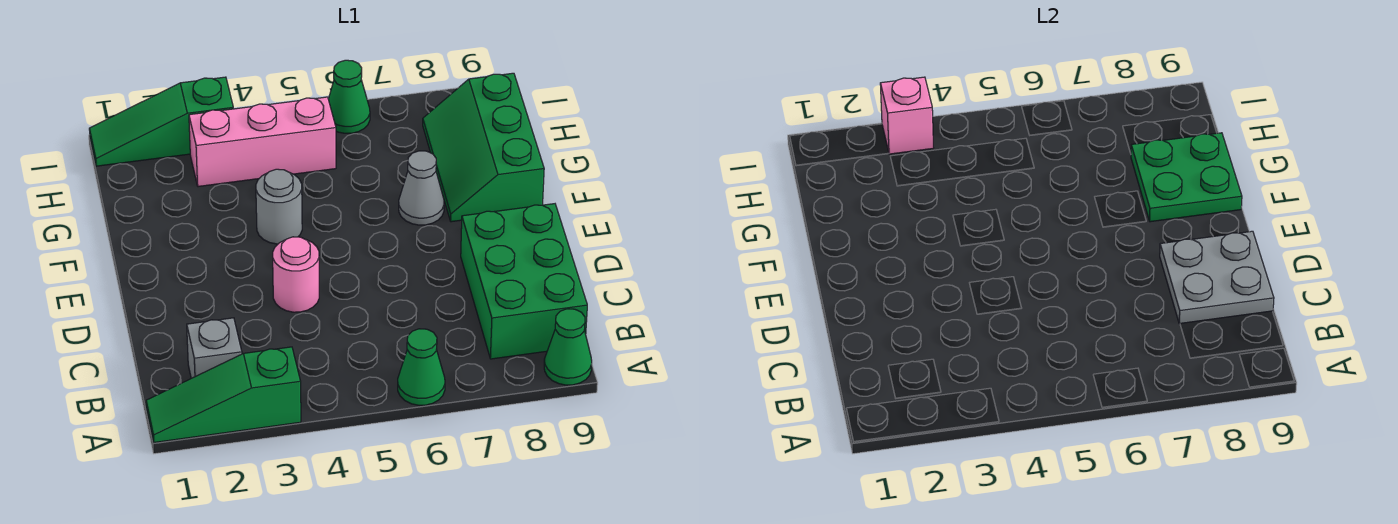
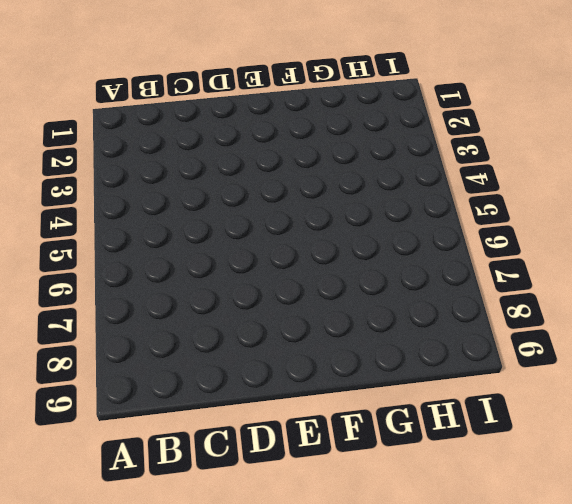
none -> green 1x3 slope [146,347,301,443]
none -> green 1x1 cone [398,329,445,405]
none -> green 1x1 cone [544,309,592,385]

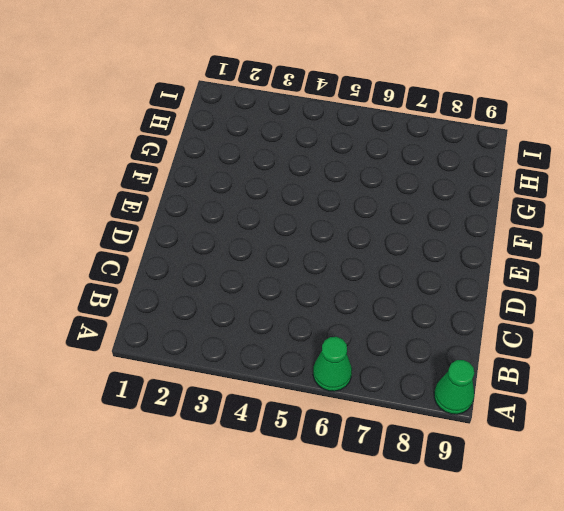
none -> green 1x3 slope [146,347,301,443]
none -> grey 1x1 brick [187,318,242,378]
none -> green 2x3 brick [461,204,587,359]

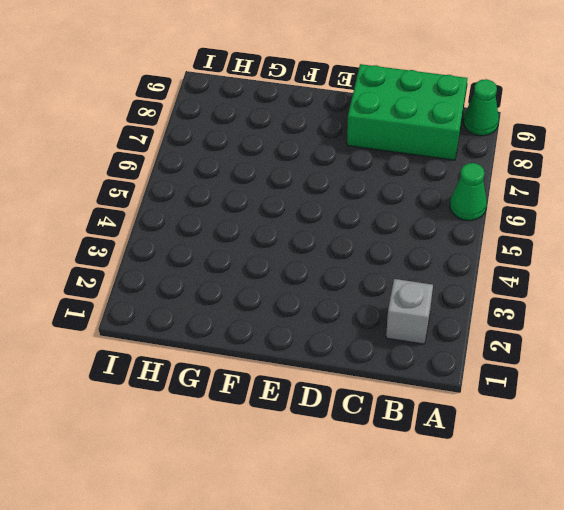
none -> green 1x3 slope [146,347,301,443]
none -> pink 1x1 round brick [273,237,319,312]
none -> grey 1x1 round brick [256,169,302,244]

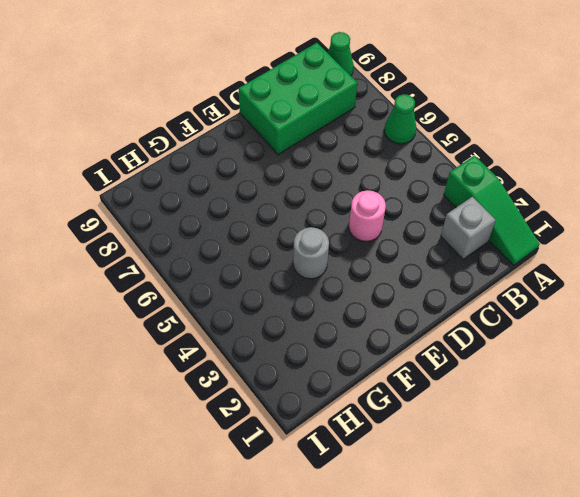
none -> grey 1x1 cone [399,151,444,225]
none -> green 2x3 slope [423,73,544,222]
none -> pink 1x3 brick [189,97,336,187]

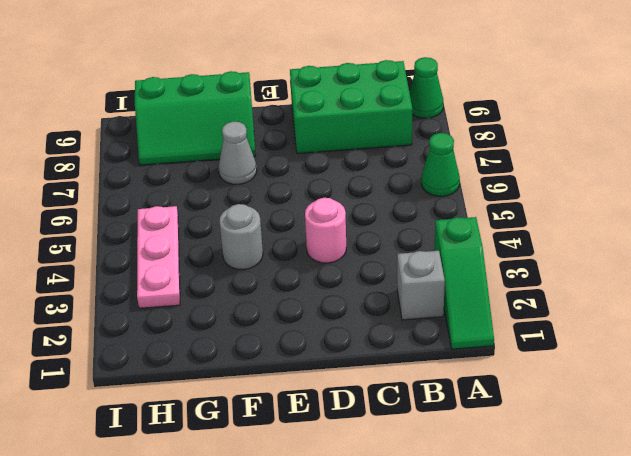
pink 1x3 plate [137,206,180,308] -> pink 1x3 brick [189,97,336,187]
none -> green 1x3 slope [89,77,233,166]
none -> green 1x1 cone [328,60,370,133]
none -> grey 2x2 plate [1160,231,1274,324]

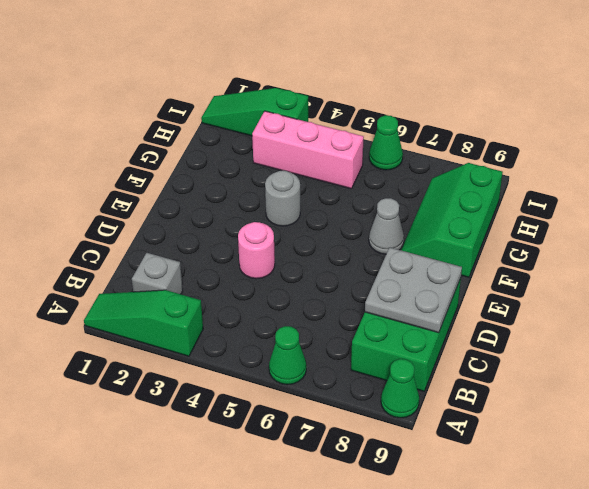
none -> green 2x2 plate [1131,133,1242,222]
none -> pink 1x1 brick [880,77,933,154]

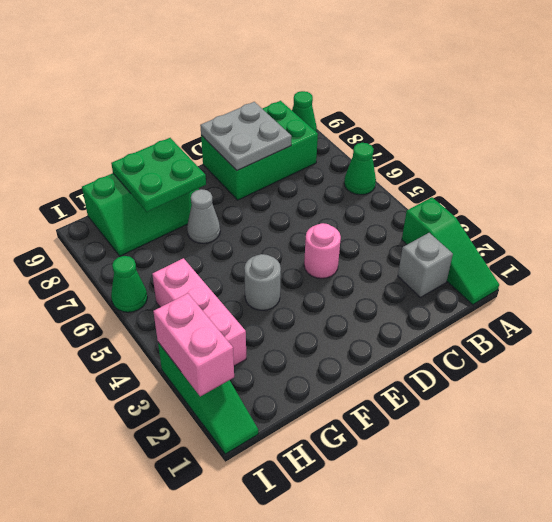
pink 1x2 brick [153,293,234,397] -> pink 1x1 brick [880,77,933,154]

